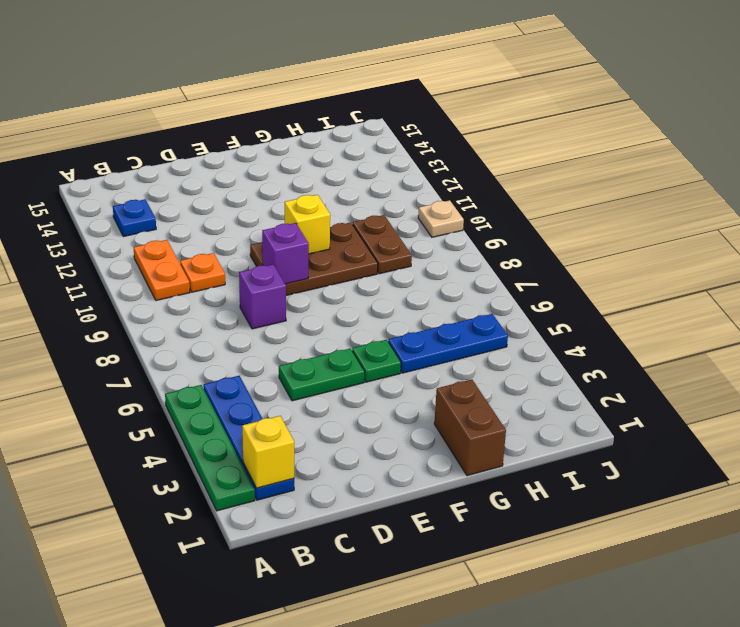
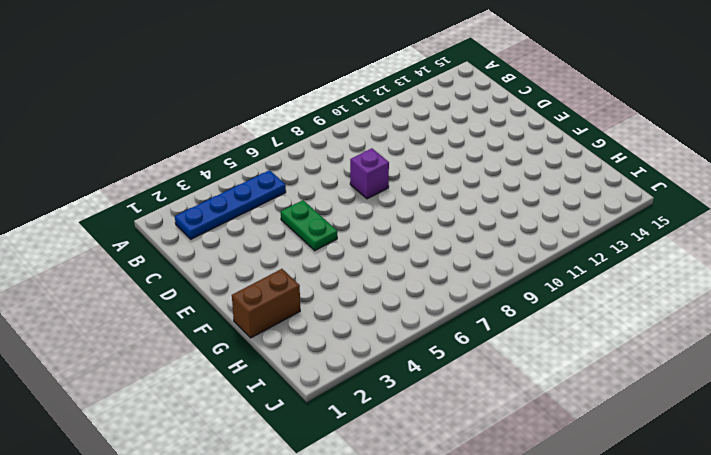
none -> green 1x4 plate [165,385,255,511]
none -> orange 1x2 plate [134,240,190,300]
none -> blue 1x1 plate [113,199,156,237]

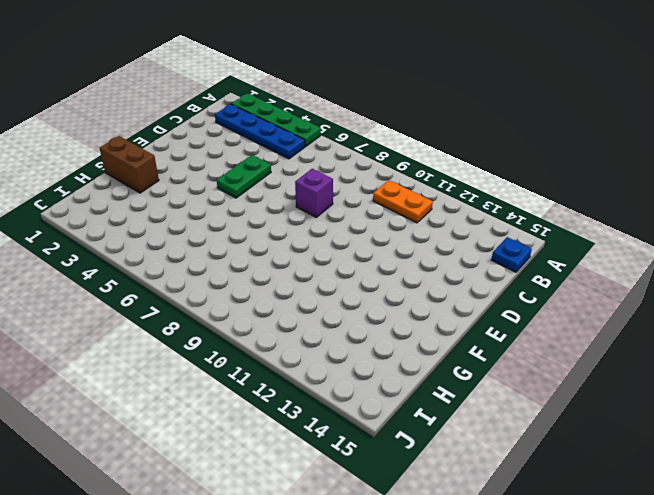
blue 1x1 plate [492,237,532,272] -> blue 1x1 plate moved to [113,199,156,237]
none -> orange 1x1 plate [180,253,225,292]
none -> brown 2x3 plate [250,222,378,295]
none -> green 1x1 plate [352,340,401,382]

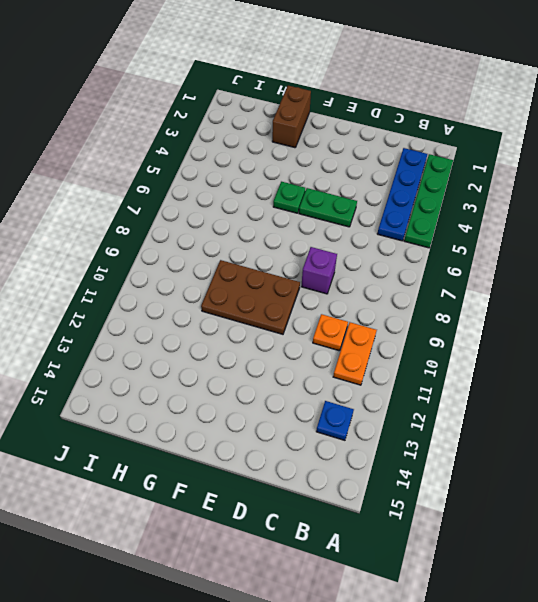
none -> blue 1x3 plate [388,314,508,373]
none -> brown 1x2 plate [353,215,412,274]
none -> tan 1x1 plate [418,200,464,237]

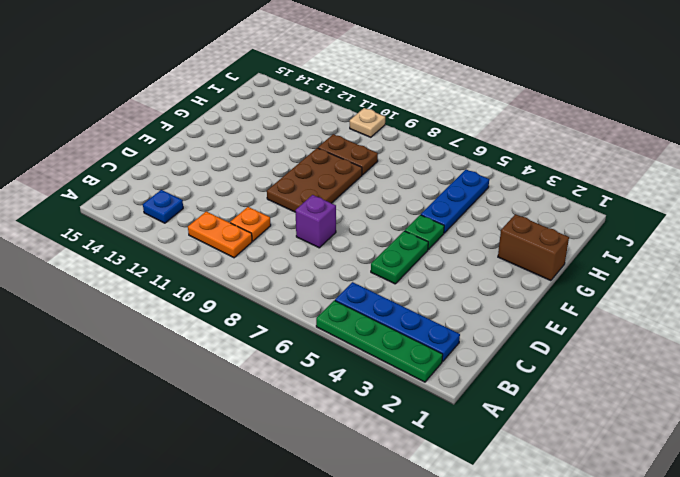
none -> yellow 1x1 brick [242,416,294,488]
none -> purple 1x1 brick [262,223,309,284]
none -> yellow 1x1 brick [285,195,330,254]

